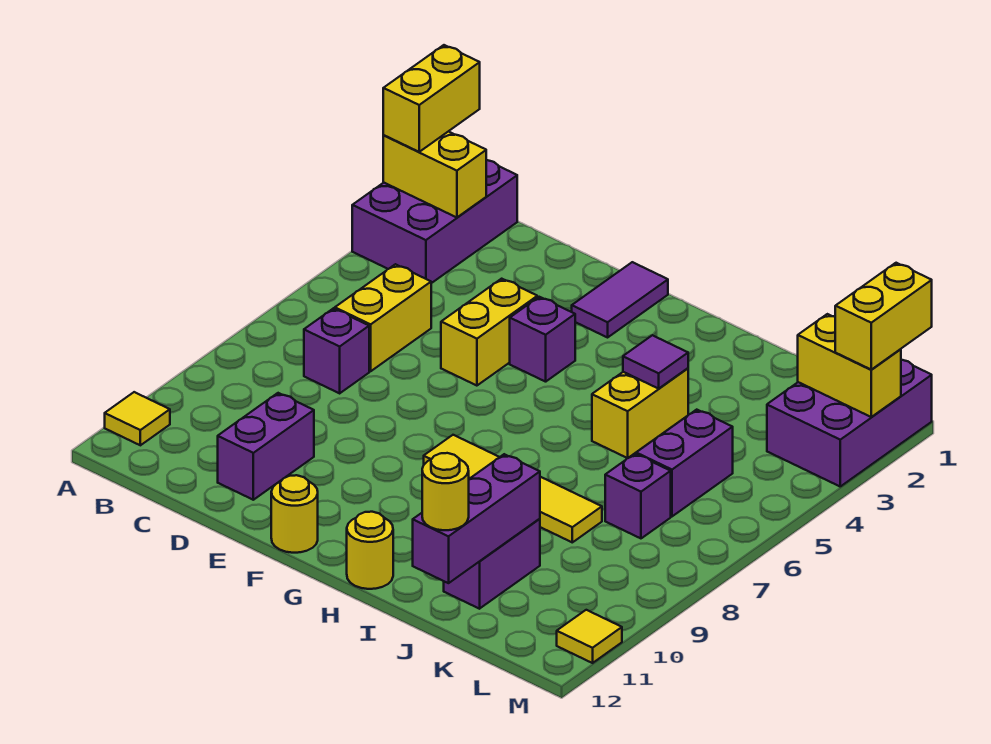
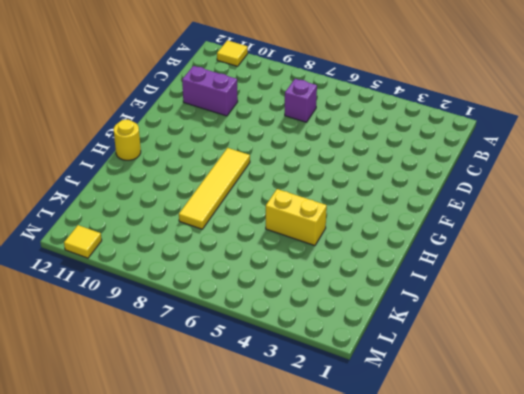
none -> purple 2x3 brick [352,160,517,283]
none -> yellow 1x2 brick [335,264,431,371]
none -> yellow 1x2 brick [441,279,537,386]

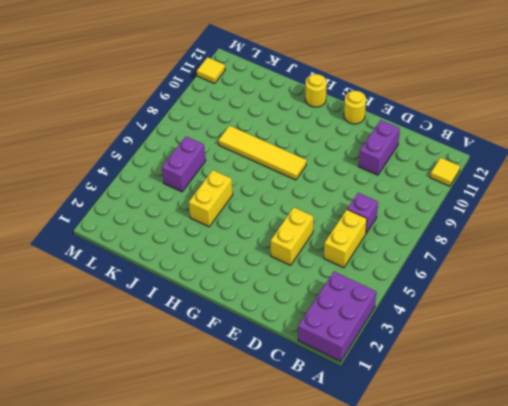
none -> purple 1x2 tile [572,262,668,337]
none -> purple 1x1 brick [510,297,575,382]
none -> purple 1x2 brick [444,519,540,609]

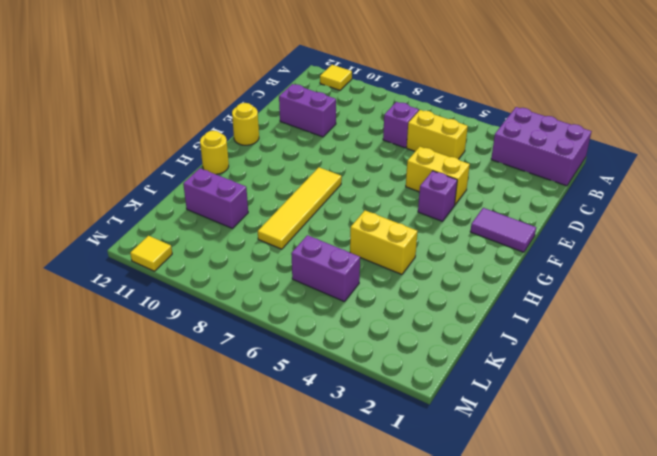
none -> purple 1x1 brick [605,454,671,538]
none -> purple 2x3 brick [767,360,932,486]
none -> yellow 1x2 brick [383,131,486,217]

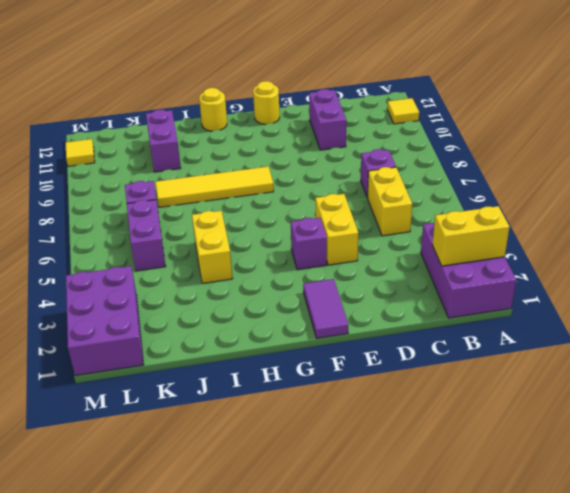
none -> purple 1x1 tile [623,335,688,389]
none -> purple 1x3 brick [413,454,540,583]
none -> yellow 1x2 brick [798,314,901,417]

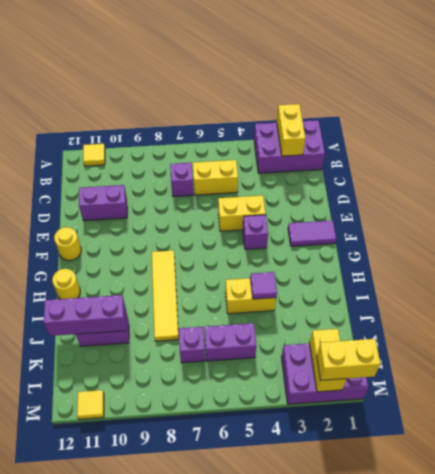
none -> yellow 1x2 brick [383,45,480,152]
none -> yellow 1x1 round brick [422,453,469,530]

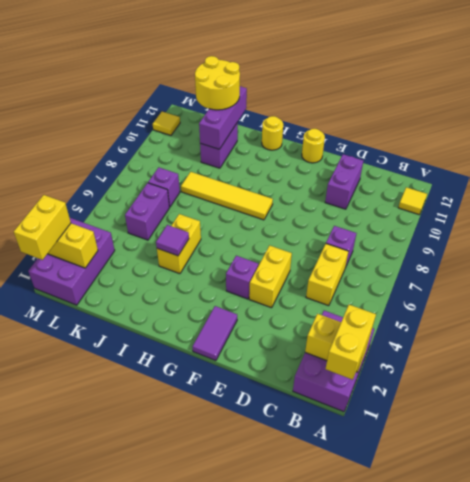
yellow 2x2 round brick [195,56,240,110] -> yellow 1x1 round brick [422,453,469,530]

